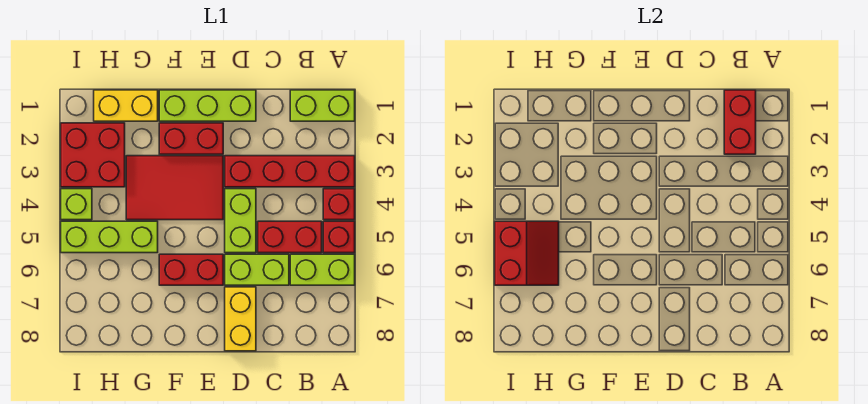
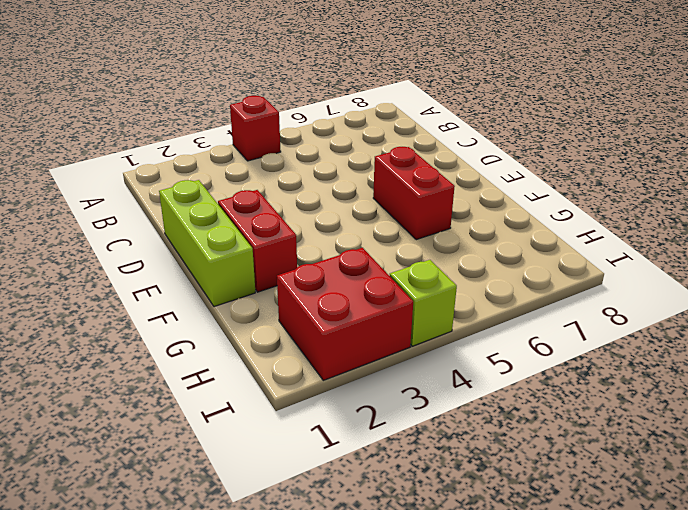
none -> lime 1x2 brick [290,90,355,121]
none -> red 1x4 brick [225,156,355,187]
none -> red 1x1 brick [323,221,355,253]

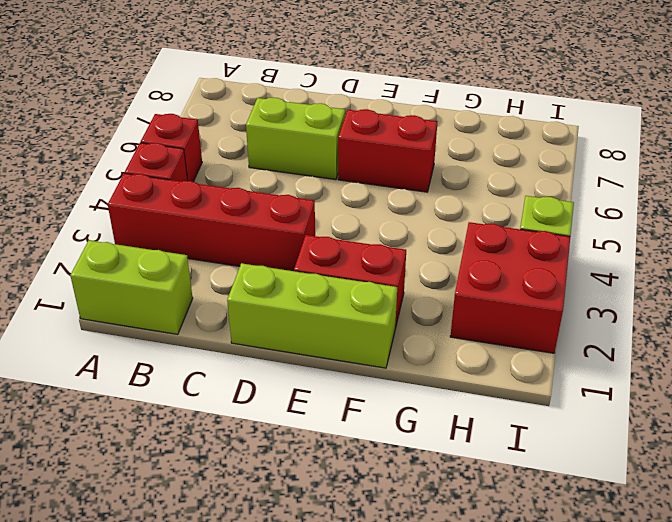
none -> lime 1x2 brick [290,254,355,285]
none -> red 1x2 brick [258,221,322,253]
none -> lime 1x2 brick [225,189,256,253]

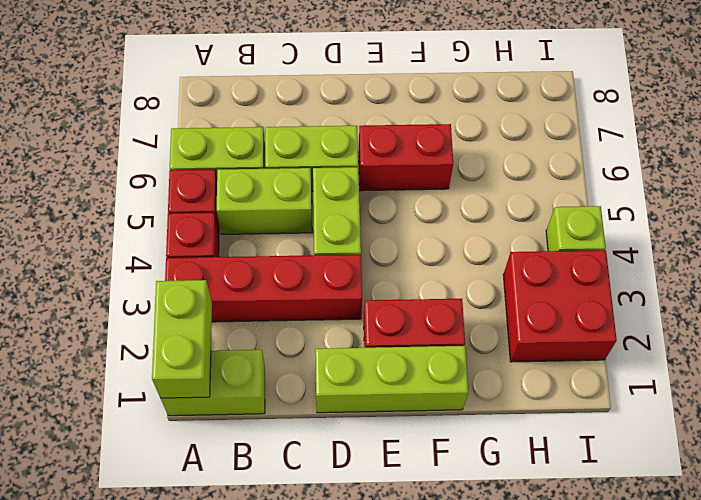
lime 1x2 brick [152,280,212,398] -> none
lime 1x2 brick [217,168,312,234] -> red 1x2 brick [258,221,322,253]
none -> yellow 1x2 brick [225,287,256,351]
none -> red 2x3 tile [126,156,223,220]
none -> yellow 1x2 brick [94,90,158,121]

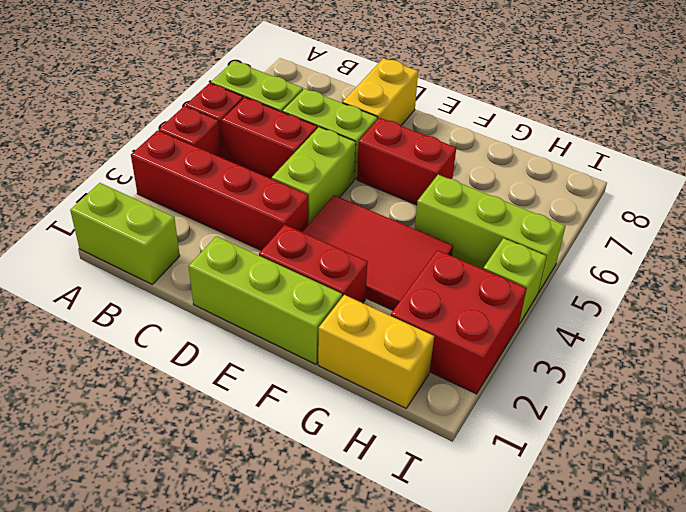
none -> red 1x2 brick [724,90,756,154]
none -> red 2x2 slope [495,221,559,285]

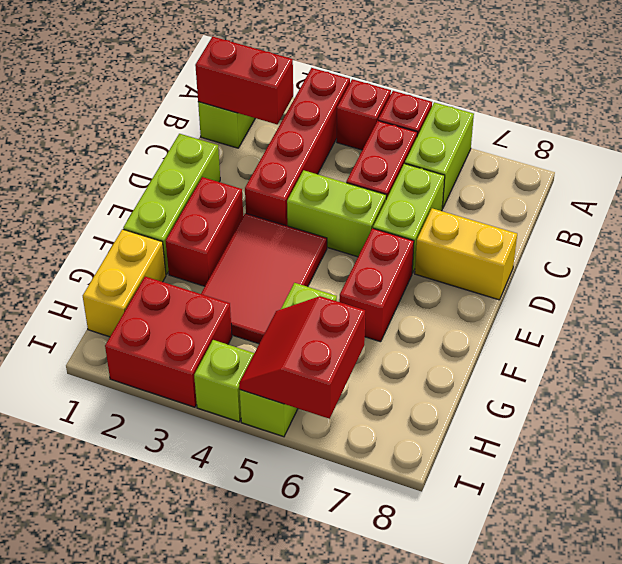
red 2x2 slope [239,296,365,419] -> red 2x2 slope turned to [495,221,559,285]

